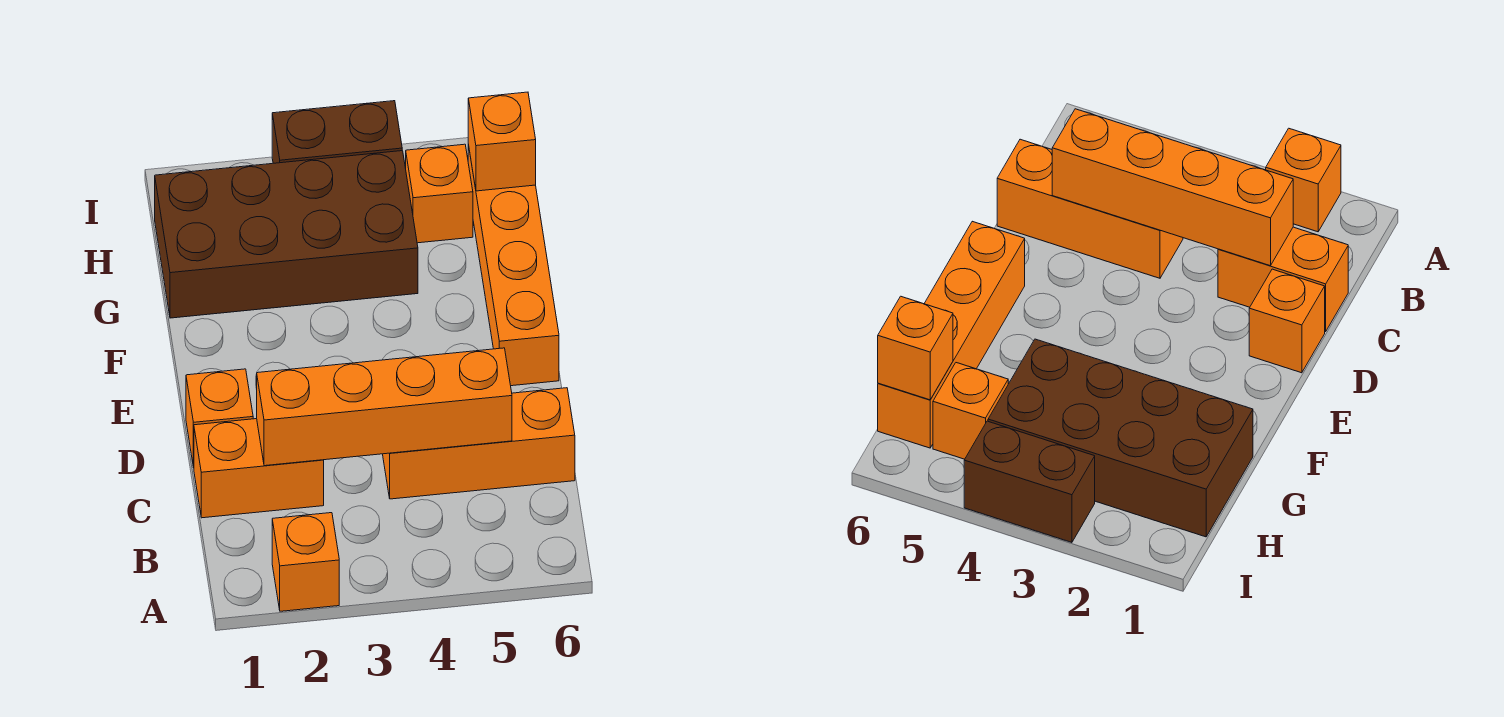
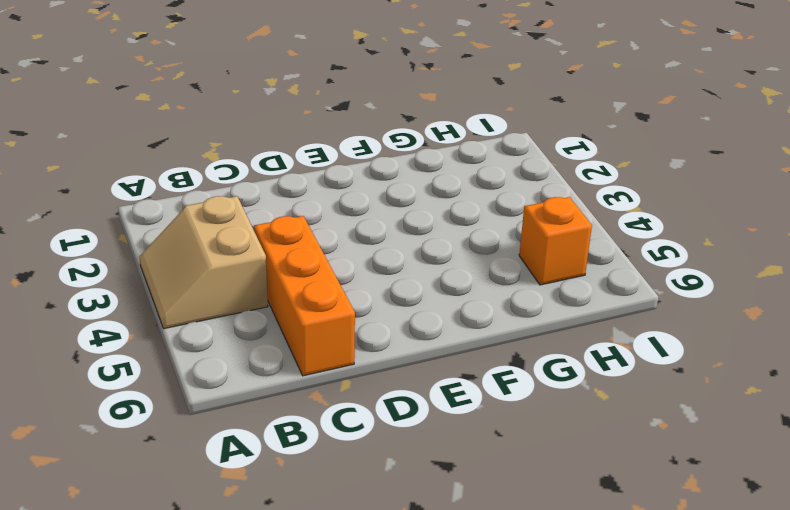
tan 2x2 slope [140,196,268,329] -> none
none -> orange 1x1 brick [272,513,339,611]
none -> orange 1x2 brick [194,419,324,518]

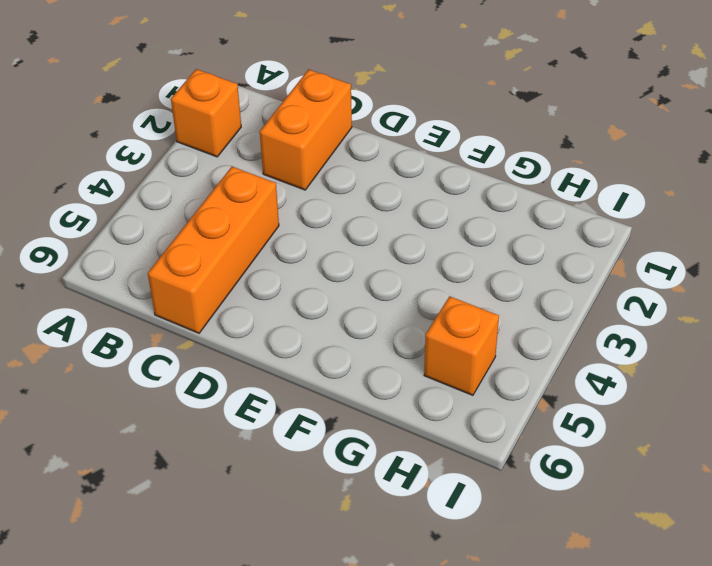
none -> orange 1x1 brick [186,369,253,468]
none -> orange 1x4 brick [468,145,559,386]

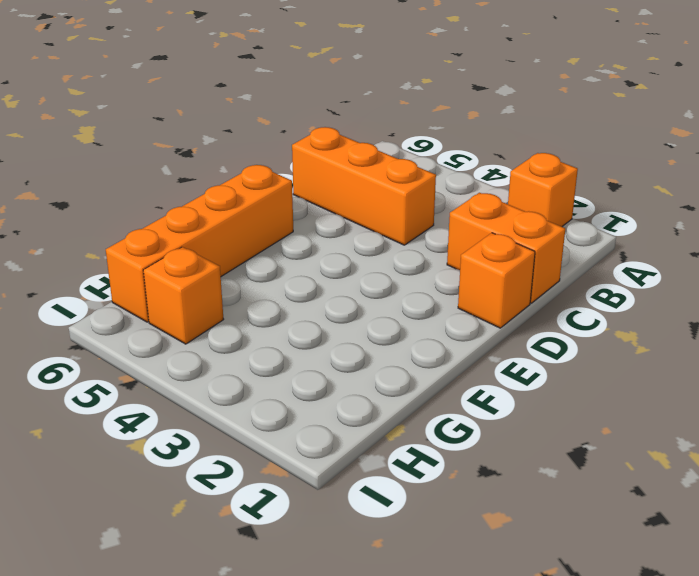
none -> brown 2x4 brick [155,151,418,318]
none -> brown 1x2 brick [272,101,402,163]

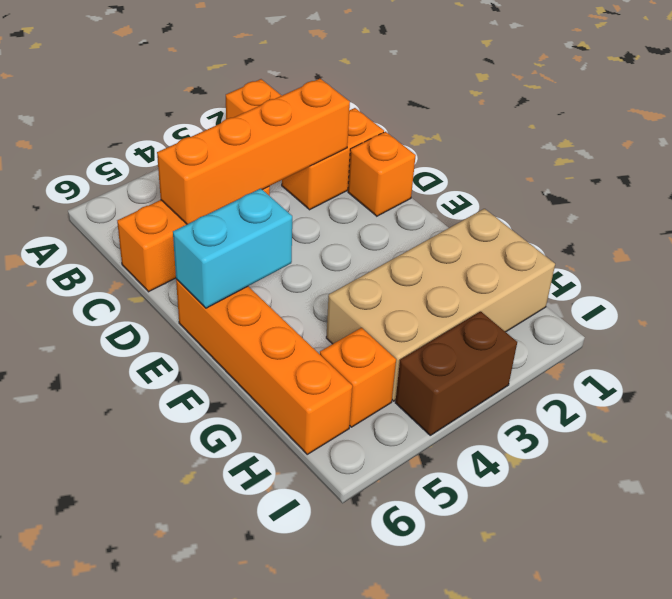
cyan 1x2 brick [173,188,292,308] -> none
tan 2x4 brick [326,209,555,401] -> brown 2x4 brick [155,151,418,318]
none -> orange 1x1 brick [468,92,536,191]

